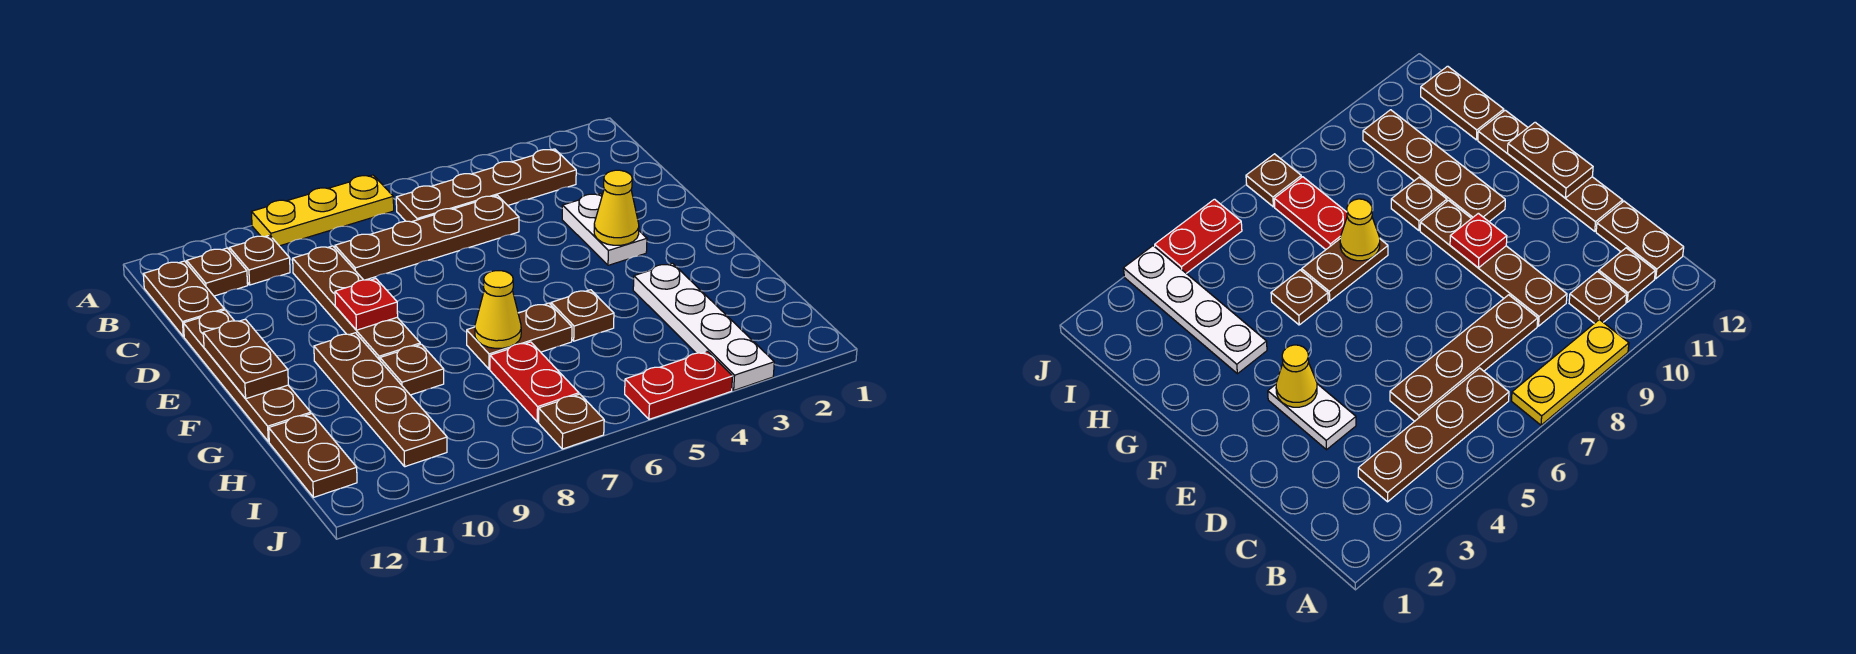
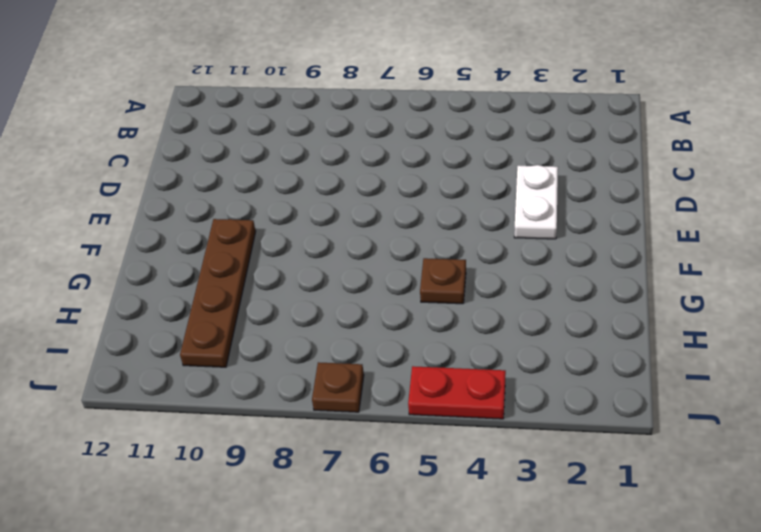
none -> yellow 1x3 plate [251,175,394,246]
none -> brown 1x4 plate [396,149,576,222]
none -> brown 1x1 plate [230,235,290,285]

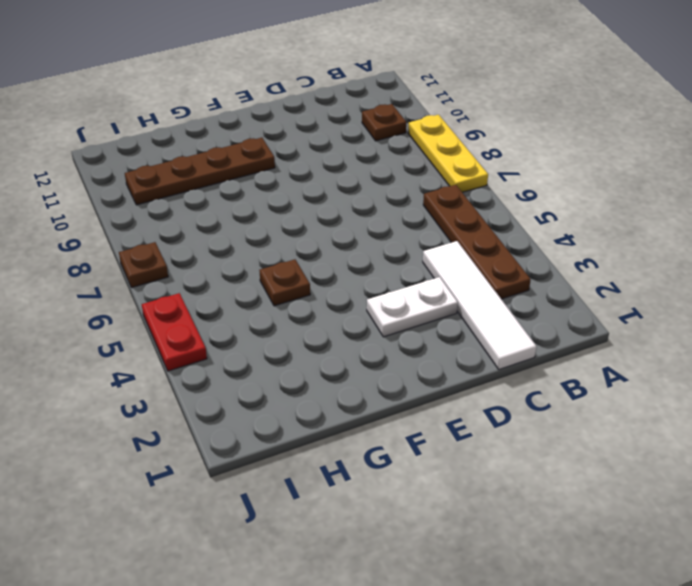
white 1x4 tile [423,241,536,369] -> none
none -> brown 1x1 plate [187,248,248,296]
none -> brown 1x2 plate [143,261,224,337]
none -> brown 1x4 plate [335,195,519,280]

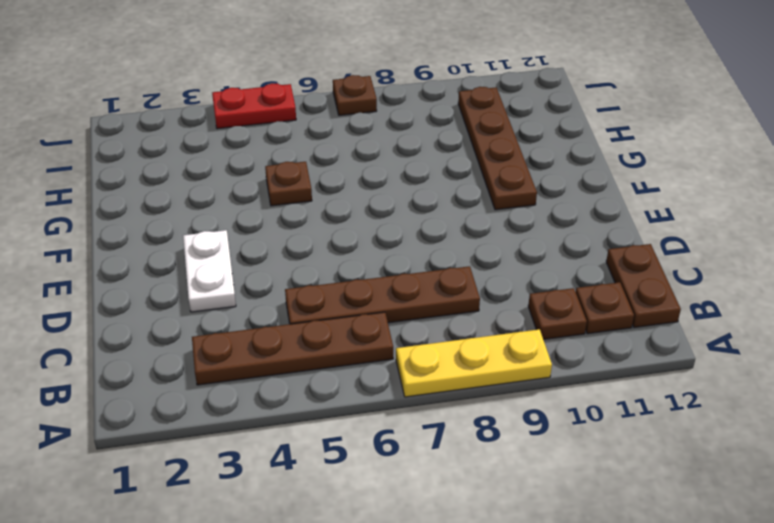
none -> brown 1x4 plate [293,246,420,360]
none -> brown 1x4 plate [183,310,311,442]
none -> white 1x4 plate [633,263,774,390]

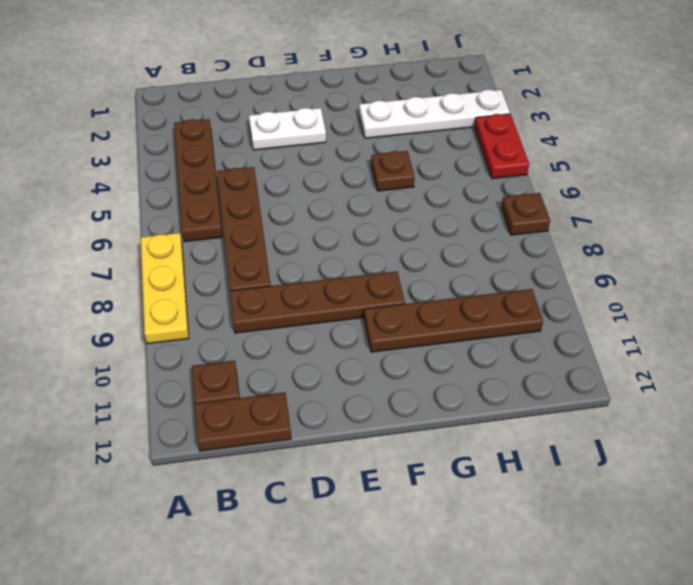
none -> brown 1x1 plate [230,235,290,285]
none -> brown 1x4 plate [183,310,311,442]
none -> brown 1x2 plate [467,303,572,369]

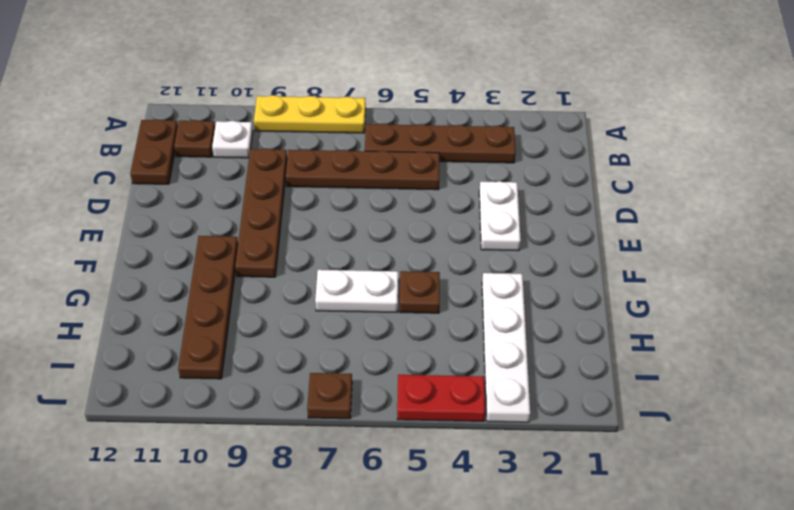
white 1x1 plate [212,121,253,158] -> brown 1x1 plate [230,235,290,285]
white 1x2 plate [315,270,398,312] -> brown 1x2 plate [467,303,572,369]
none -> brown 1x4 plate [183,310,311,442]
none -> brown 1x1 plate [380,344,444,395]
none -> red 1x2 plate [490,342,579,422]

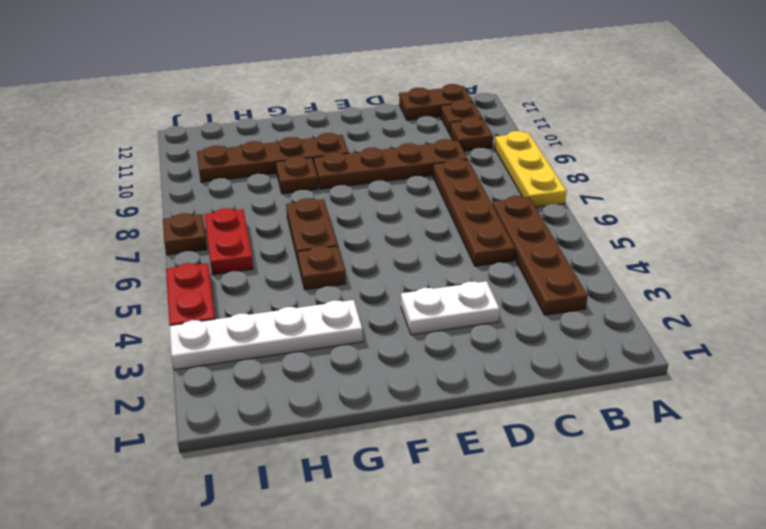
red 1x2 plate [204,208,253,275] -> red 1x2 plate turned to [490,342,579,422]
none -> brown 1x4 plate [183,310,311,442]
none -> brown 1x2 plate [269,414,357,497]
none -> yellow 1x1 cone [594,170,639,245]

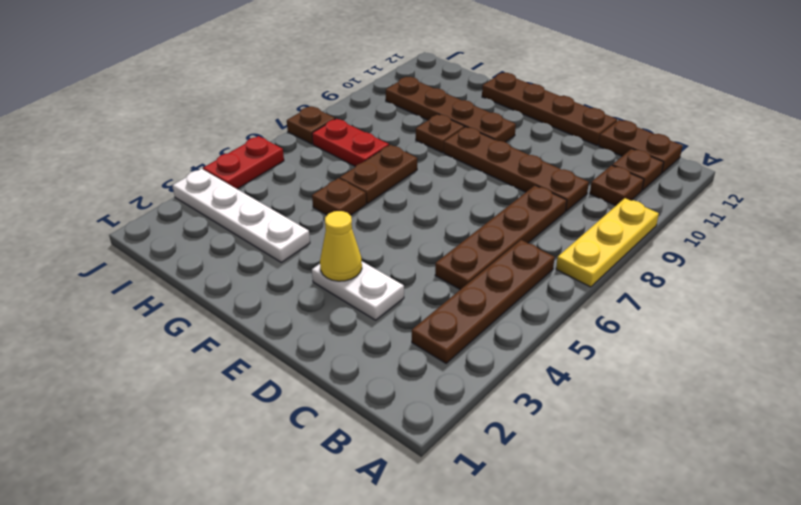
none -> brown 1x2 plate [269,414,357,497]
none -> red 1x1 plate [335,279,398,330]
none -> brown 1x2 plate [203,319,288,399]

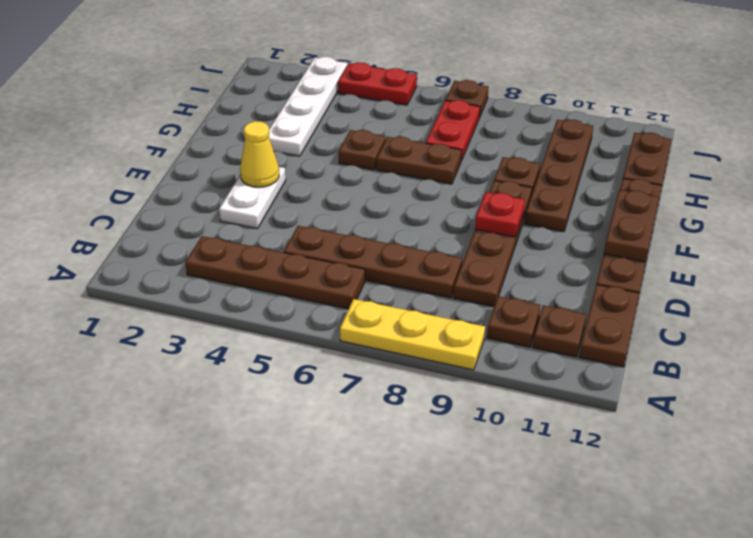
none -> yellow 1x1 cone [475,271,521,348]

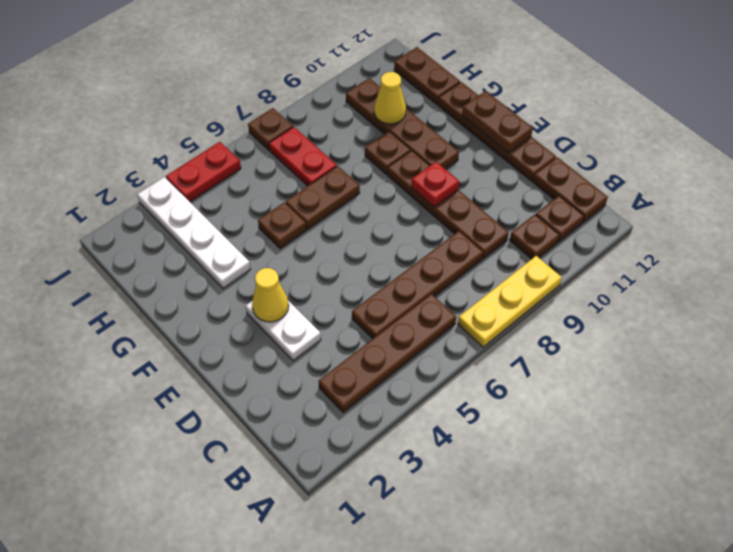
yellow 1x1 cone [374,72,406,124] -> yellow 1x1 cone moved to [475,271,521,348]

